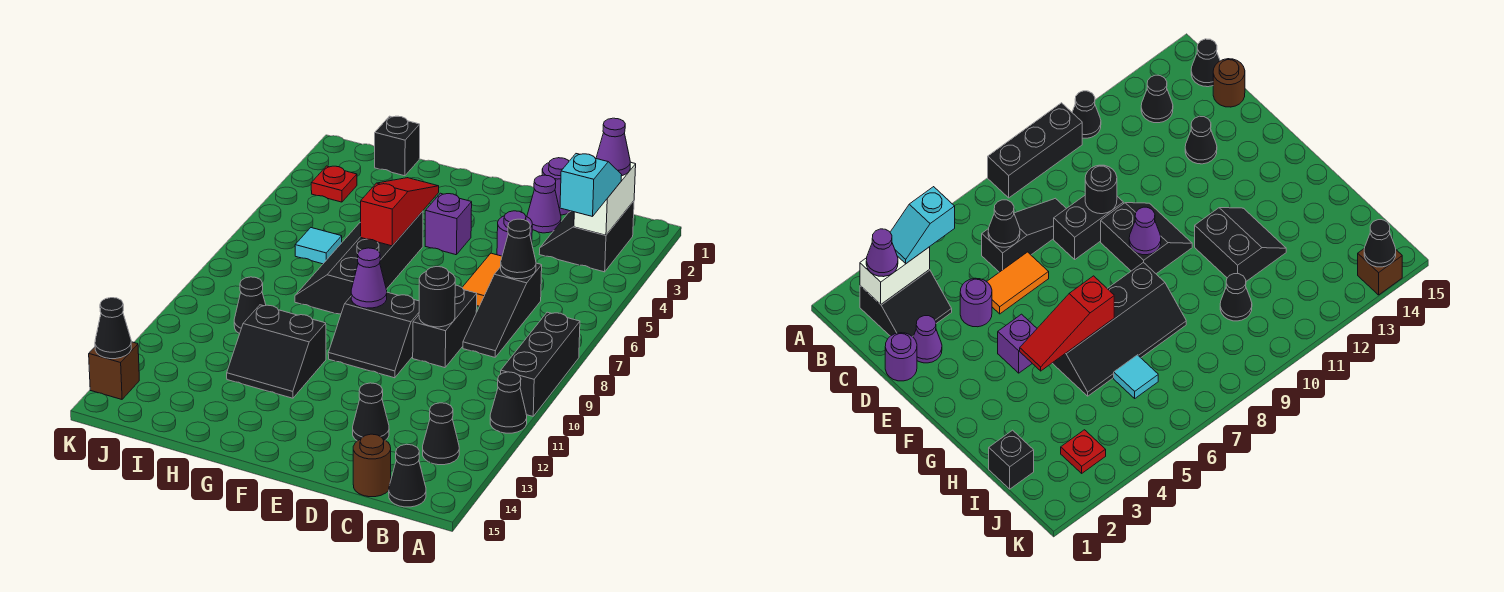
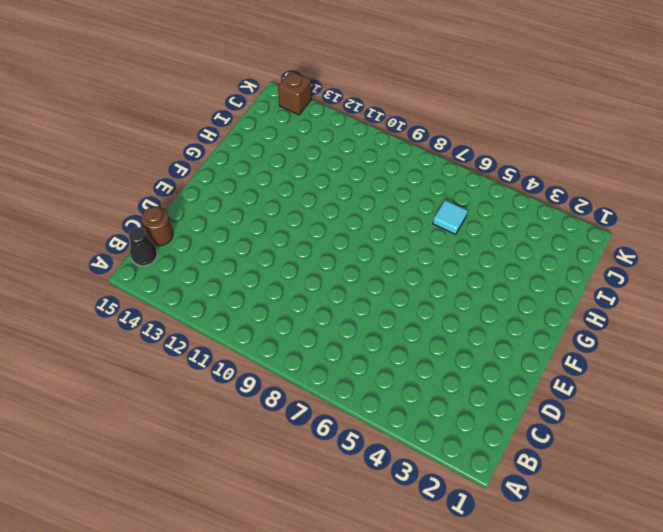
none -> black 1x3 brick [501,312,580,416]
none -> black 1x1 cone [490,372,527,433]
none -> black 2x2 slope [539,201,634,272]
none -> black 1x1 cone [423,403,459,465]

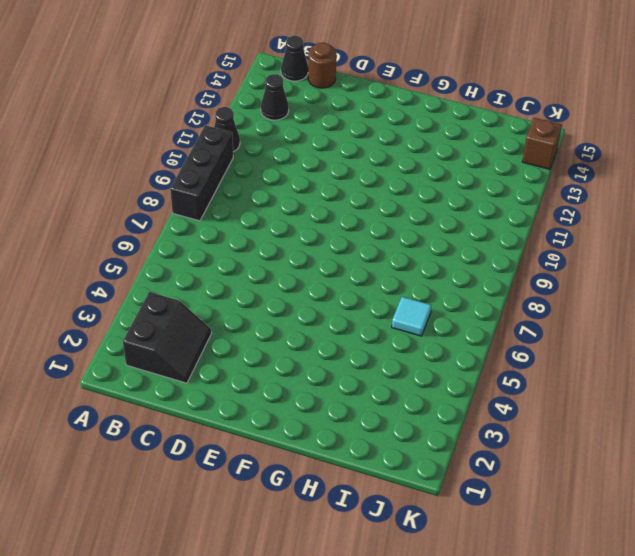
none -> black 1x3 slope [463,263,542,357]
none -> purple 1x1 round brick [542,158,571,215]
none -> purple 1x1 cone [527,175,561,233]
none -> purple 1x1 round brick [497,211,532,256]

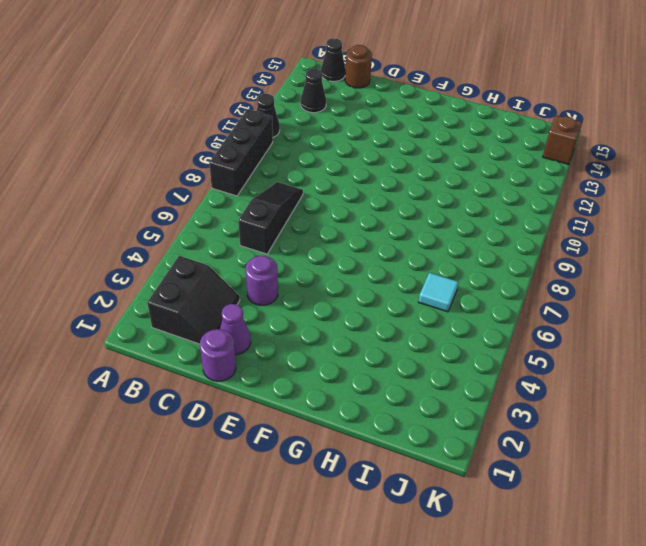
none -> orange 1x2 tile [462,253,502,306]
none -> black 1x2 brick [413,285,477,368]
none -> black 1x1 cone [353,383,389,441]
none -> black 2x2 slope [328,292,419,378]

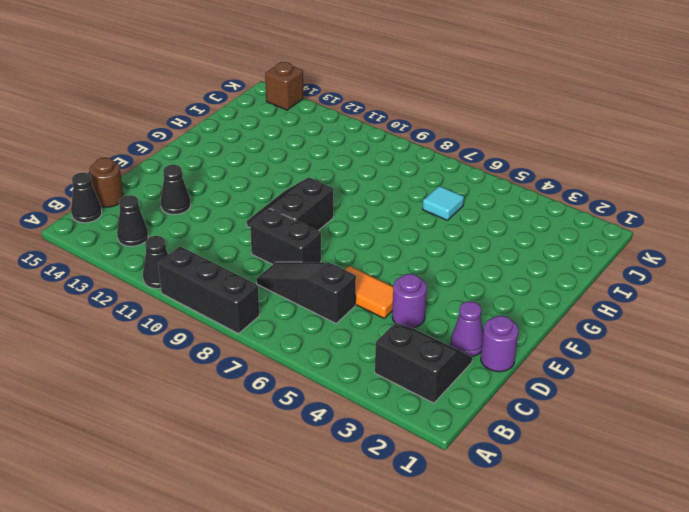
none -> purple 1x1 brick [425,193,472,255]
none -> black 2x4 slope [295,211,423,314]
none -> black 2x2 slope [227,305,326,398]
none -> black 1x1 brick [375,116,420,176]

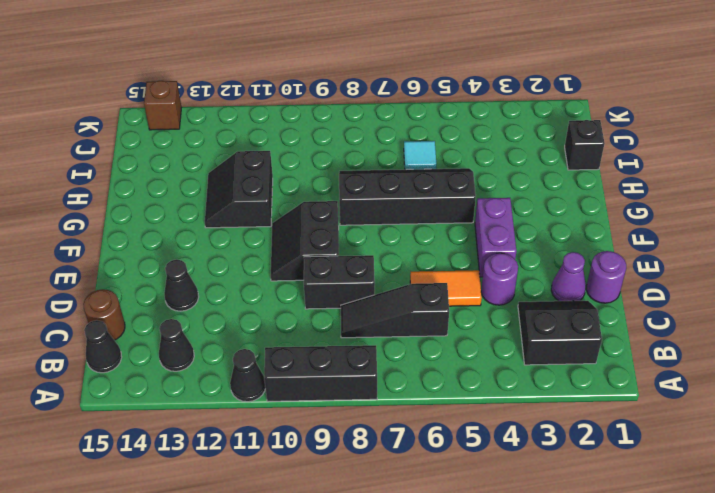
purple 1x2 brick [475,198,516,277] -> purple 1x1 brick [425,193,472,255]
none -> black 1x1 cone [234,277,266,334]
none -> red 1x1 plate [311,166,357,202]
none -> white 1x2 brick [574,162,636,235]
none -> black 1x1 cone [501,219,536,279]

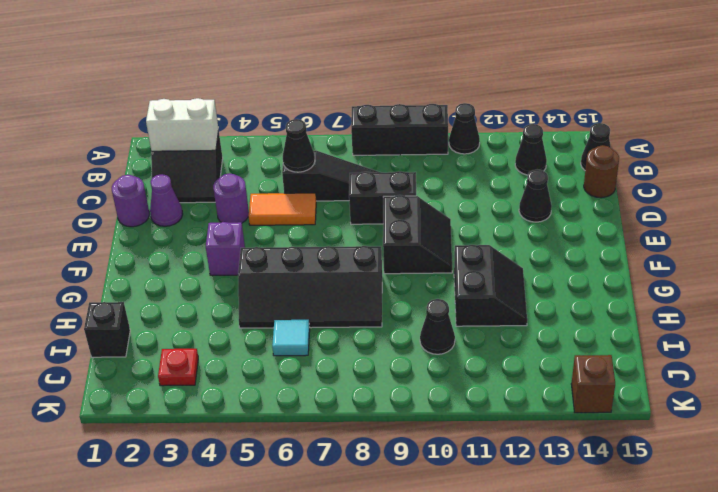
none -> black 1x1 round brick [419,267,455,327]
none -> purple 1x1 cone [351,248,387,308]
none -> red 1x3 slope [361,178,439,246]
none -> black 1x1 cone [95,298,131,359]

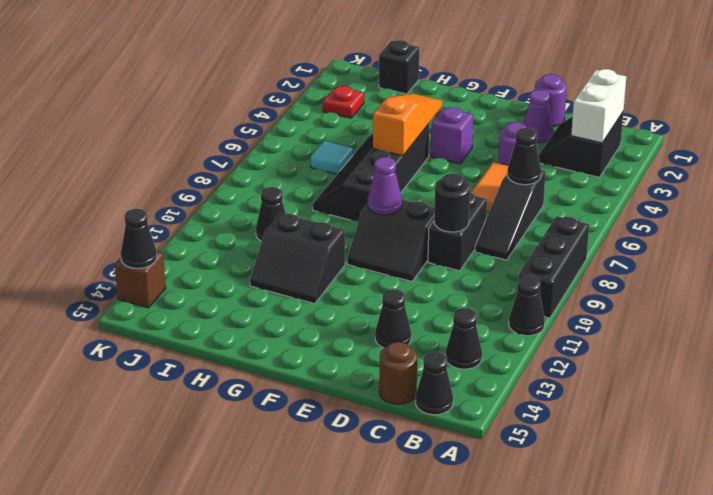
orange 1x3 slope [373,94,442,156] -> red 1x3 slope [361,178,439,246]
none -> purple 1x1 cone [596,118,630,176]
none -> cyan 1x2 slope [560,154,622,217]

